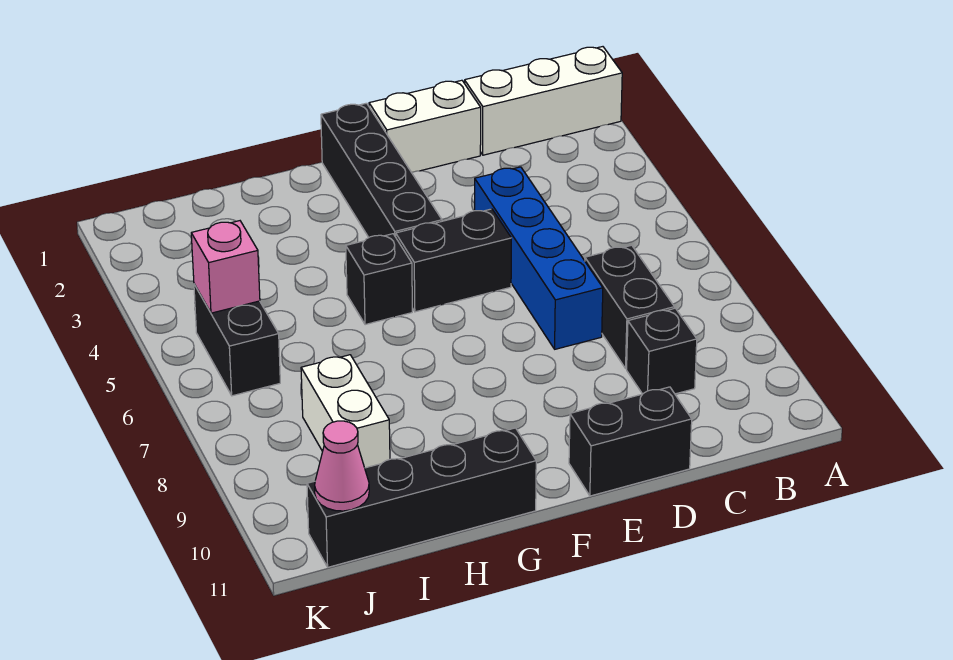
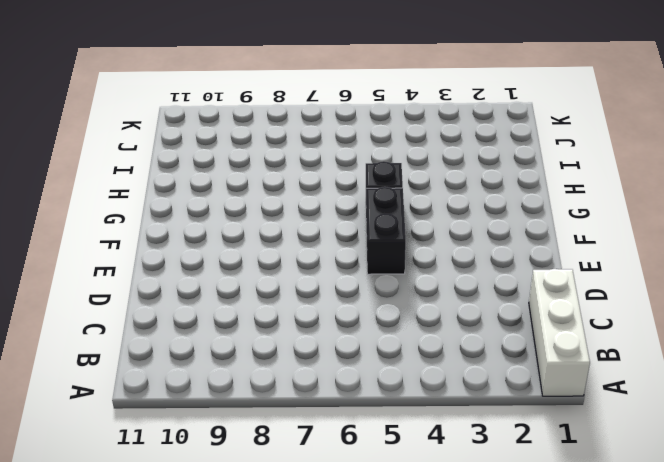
none -> black 1x2 brick [585,245,674,368]
none -> black 1x1 brick [627,308,697,394]
none -> white 1x2 brick [369,80,481,172]

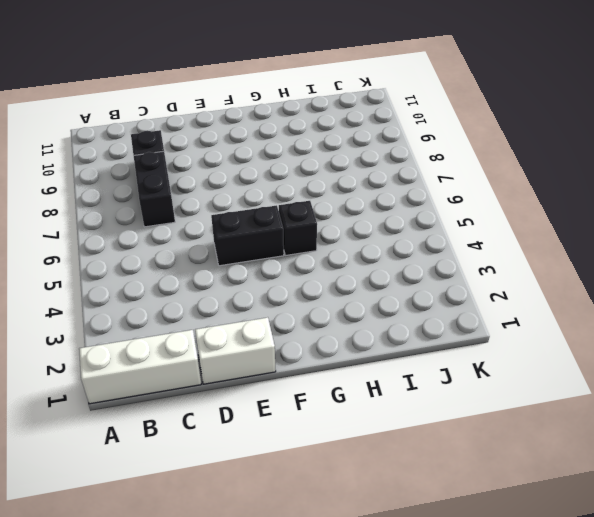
none -> blue 1x4 brick [475,167,603,349]
none -> black 1x2 brick [569,387,692,496]
none -> black 1x4 brick [321,103,442,237]

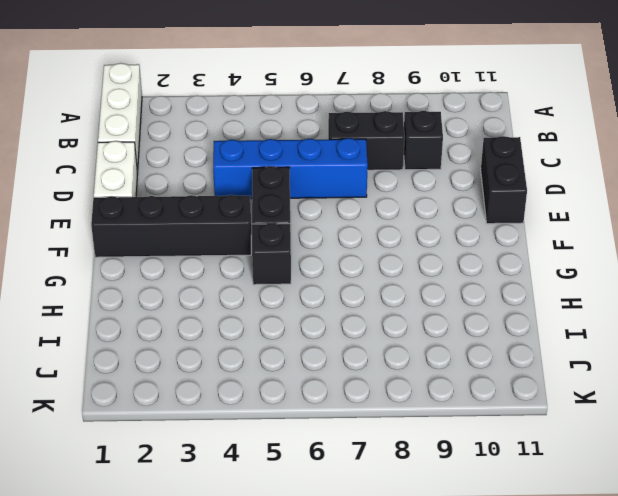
none -> black 1x4 brick [307,428,536,567]
none -> white 1x2 brick [301,355,390,468]
none -> black 1x2 brick [194,284,280,396]

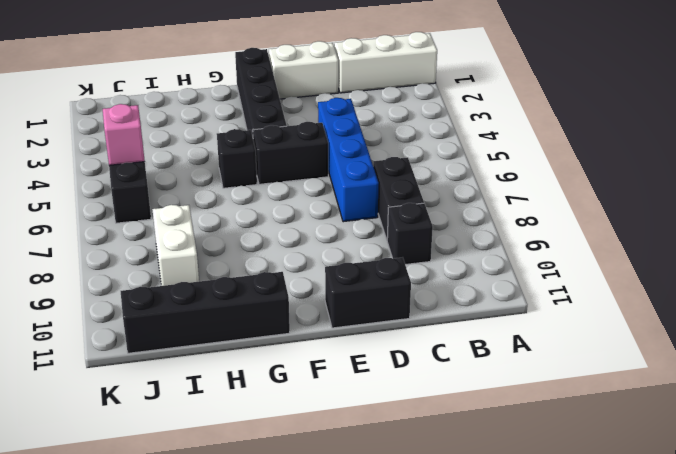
none -> pink 1x1 cone [315,421,369,511]

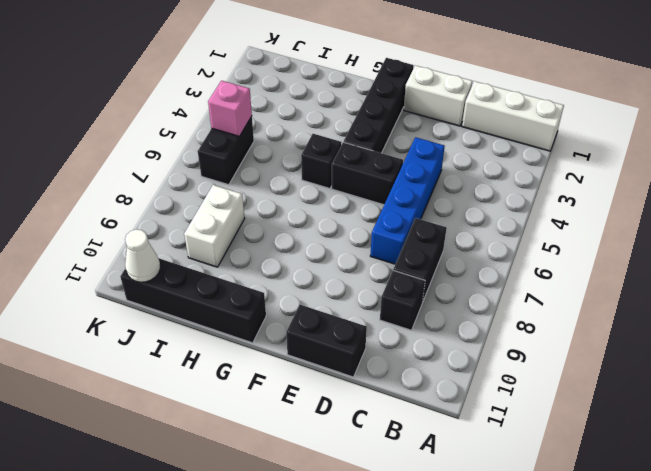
white 1x1 cone [125,230,160,282] -> pink 1x1 cone [315,421,369,511]

